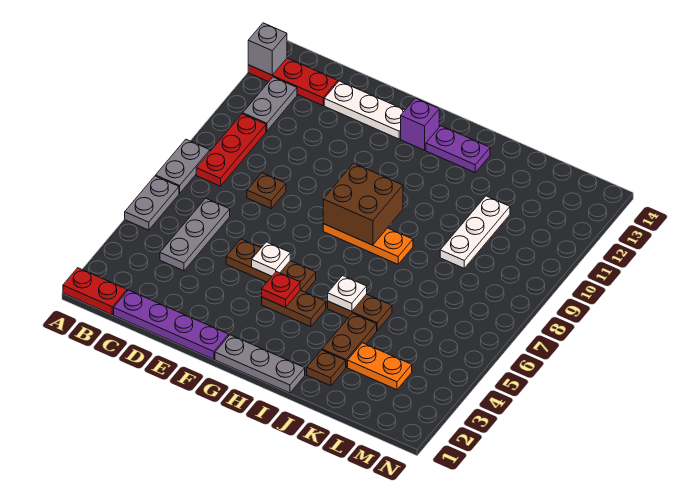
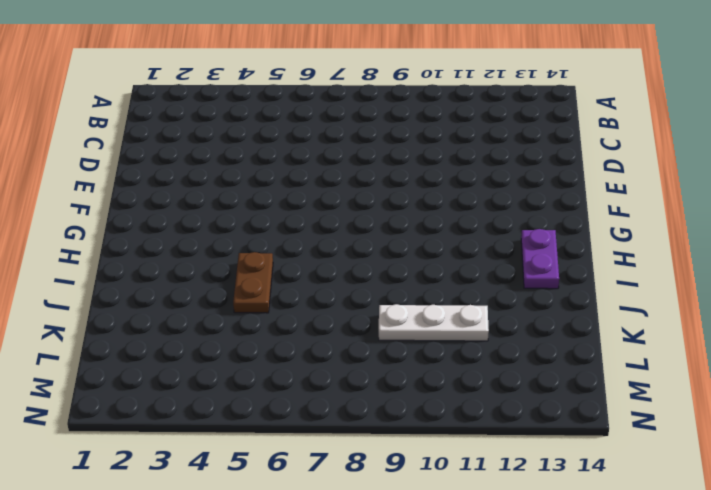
none -> red 1x2 plate [63,268,127,314]
none -> grey 1x2 plate [125,176,179,230]
none -> grey 1x2 plate [156,139,210,193]

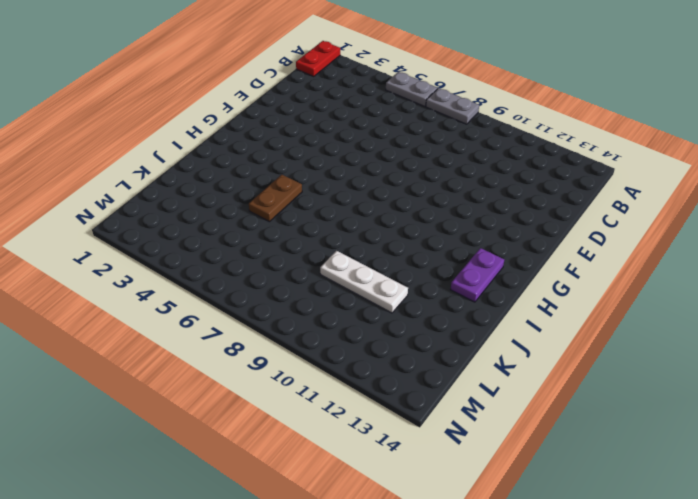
none -> red 1x3 plate [248,58,338,106]
none -> red 1x3 plate [196,114,266,186]
none -> grey 1x2 plate [243,77,297,131]

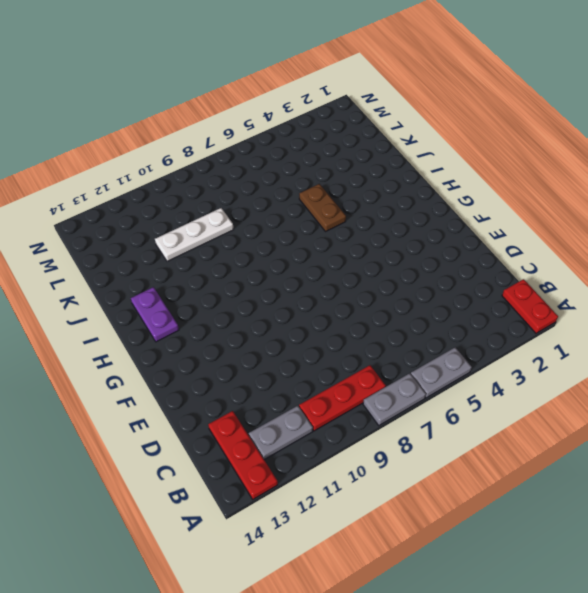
none -> purple 1x4 plate [114,290,229,359]
none -> grey 1x3 plate [160,198,230,271]
none -> brown 1x1 plate [247,173,286,208]

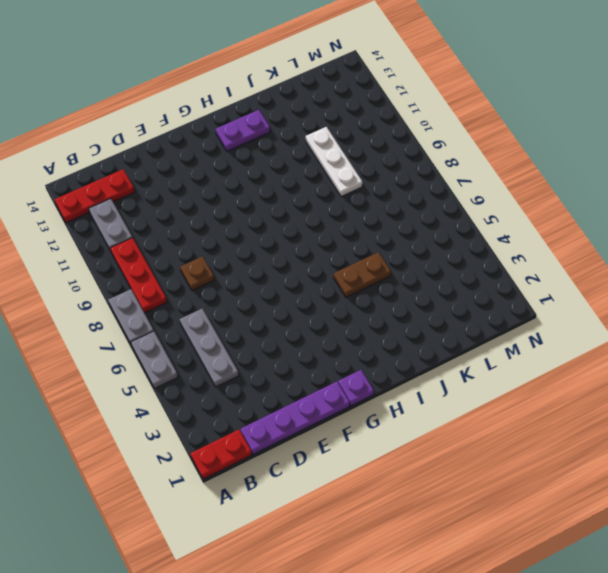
purple 1x1 plate [338,370,374,406] -> grey 1x3 plate [215,335,305,393]
none -> white 1x3 plate [324,81,405,139]
none -> brown 1x3 plate [226,239,316,292]
none -> brown 1x2 plate [262,290,326,327]

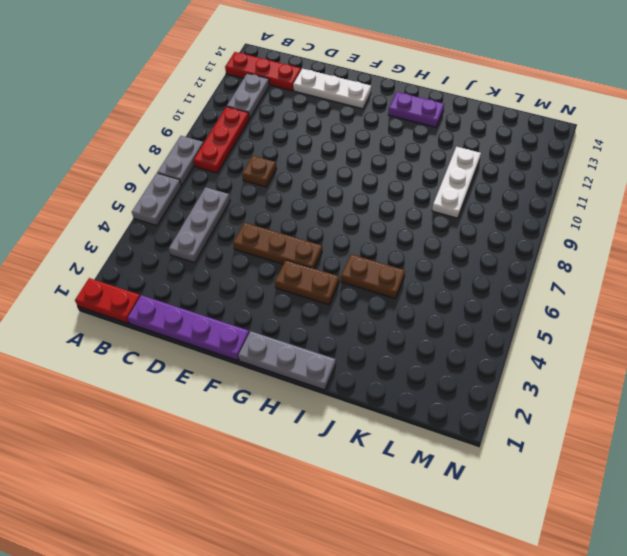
none -> orange 1x3 plate [323,224,413,264]
none -> purple 1x1 brick [401,98,439,150]
none -> brown 1x1 plate [307,350,346,386]

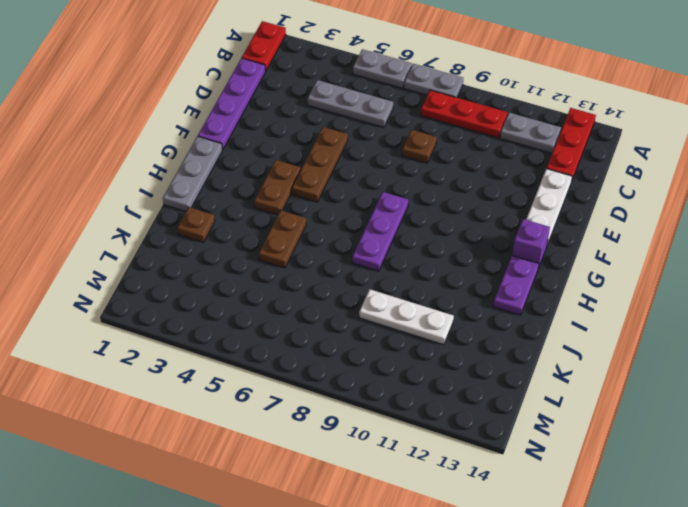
purple 1x3 plate [352,192,408,271] -> orange 1x3 plate [323,224,413,264]
none -> brown 1x2 plate [322,313,377,367]
none -> orange 1x2 plate [348,343,412,390]
none -> grey 1x1 brick [248,23,287,75]

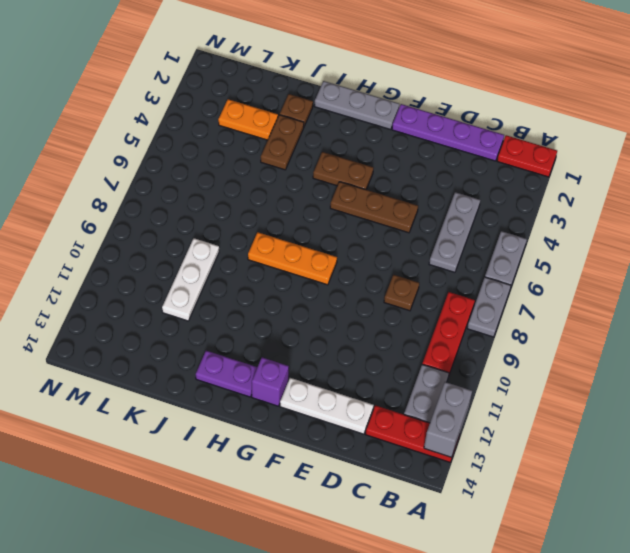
grey 1x2 brick [424,382,472,457] -> grey 1x1 brick [248,23,287,75]
none -> brown 1x2 plate [328,294,392,330]
none -> white 1x1 plate [252,242,290,276]
none -> red 1x1 plate [262,272,300,307]

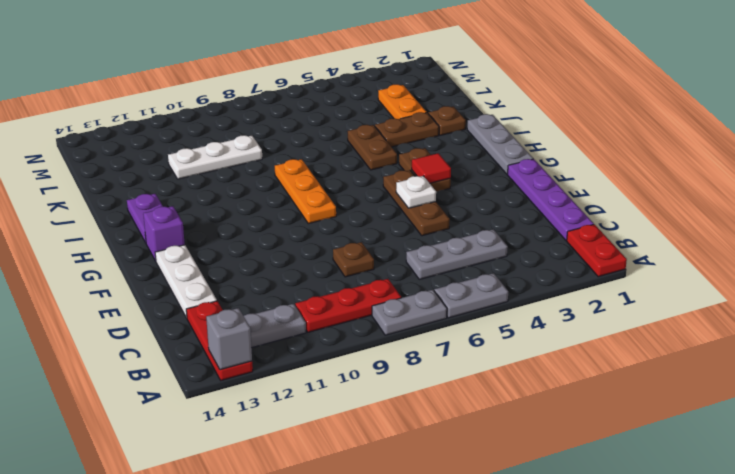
red 1x1 tile [412,153,451,183] -> red 1x1 plate [262,272,300,307]
none -> brown 2x2 brick [323,163,403,245]
none -> white 1x1 plate [328,276,367,311]

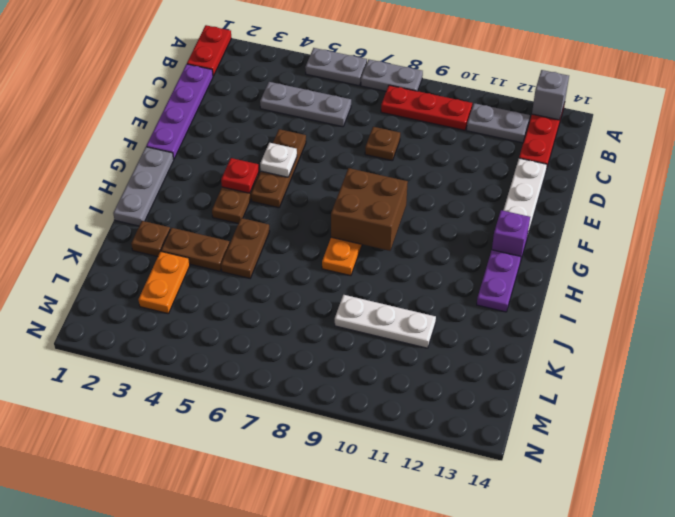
none -> white 1x1 plate [328,276,367,311]

